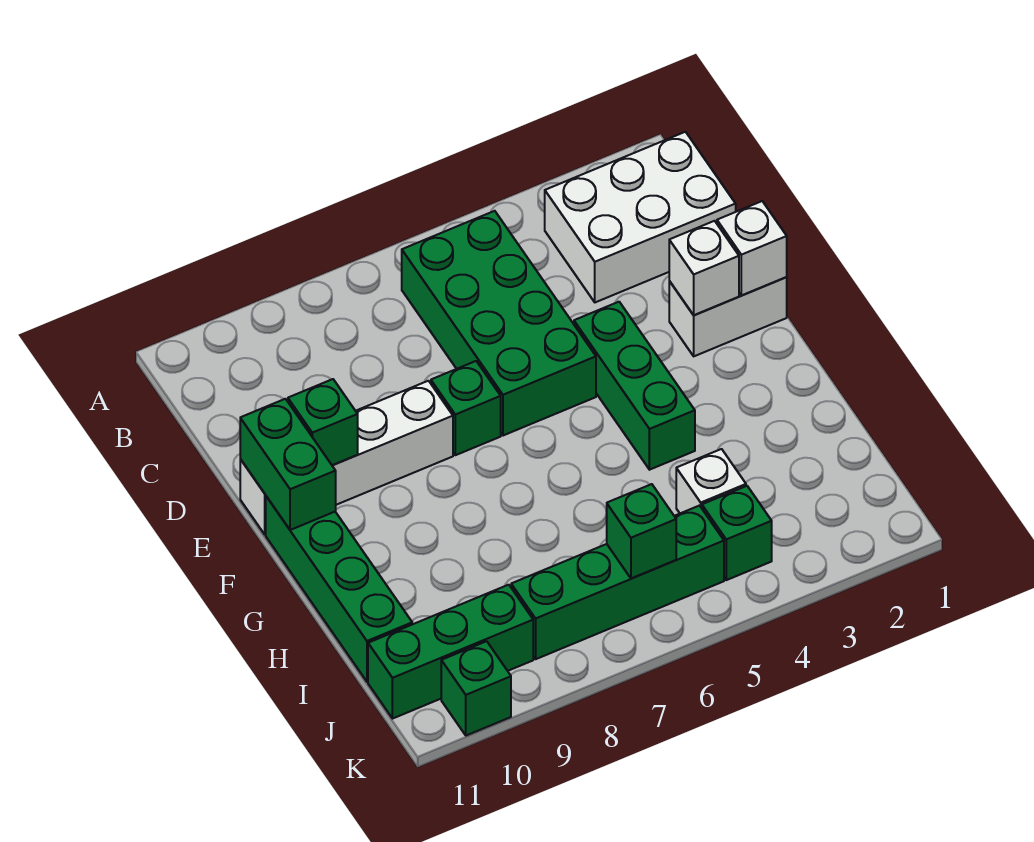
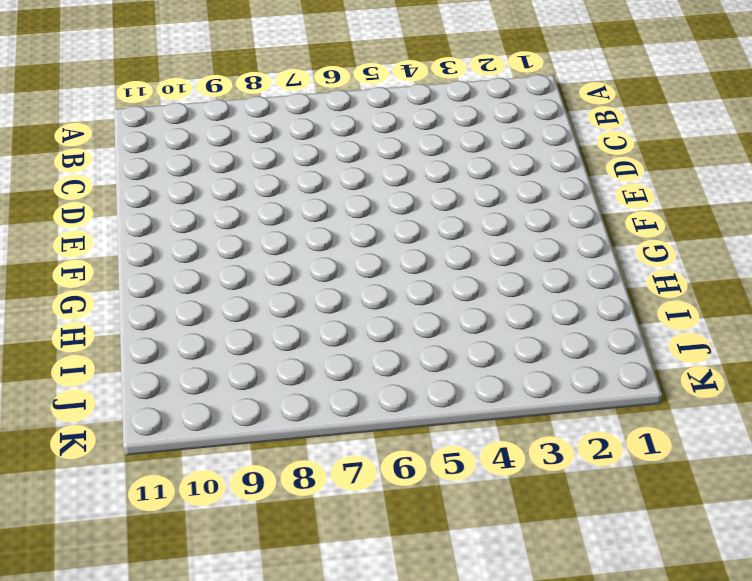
none -> white 2x3 brick [545,132,736,302]
none -> green 2x4 brick [402,211,596,436]
none -> white 1x2 brick [669,277,787,356]

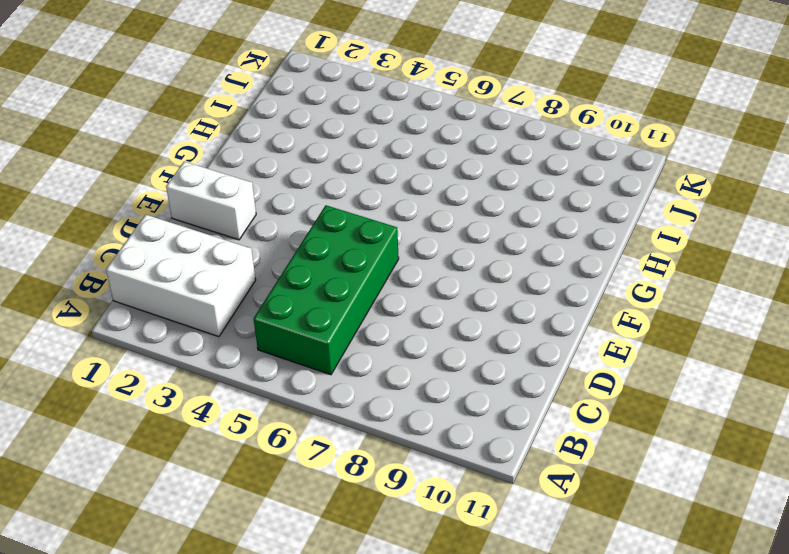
none -> green 1x3 brick [574,302,695,470]
none -> green 1x1 brick [431,361,501,455]
none -> white 1x4 brick [240,381,453,534]

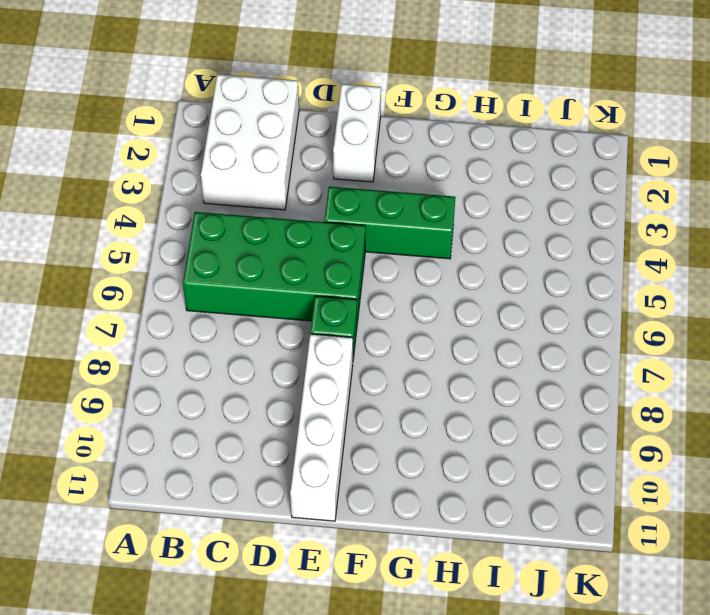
none -> green 1x4 brick [266,496,412,682]
none -> white 1x1 brick [676,449,746,513]
none -> green 1x1 brick [702,486,772,580]

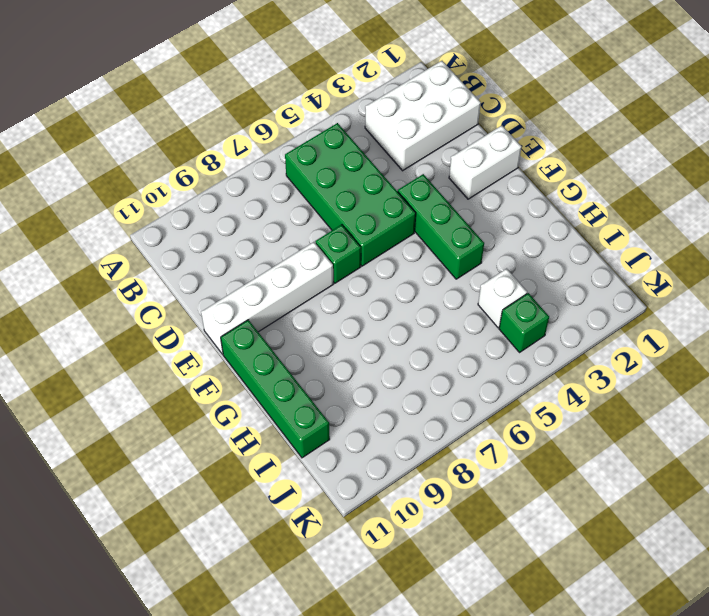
none -> green 1x4 brick [511,506,724,659]
none -> green 1x3 brick [368,585,533,719]
none -> green 1x1 brick [441,641,511,736]

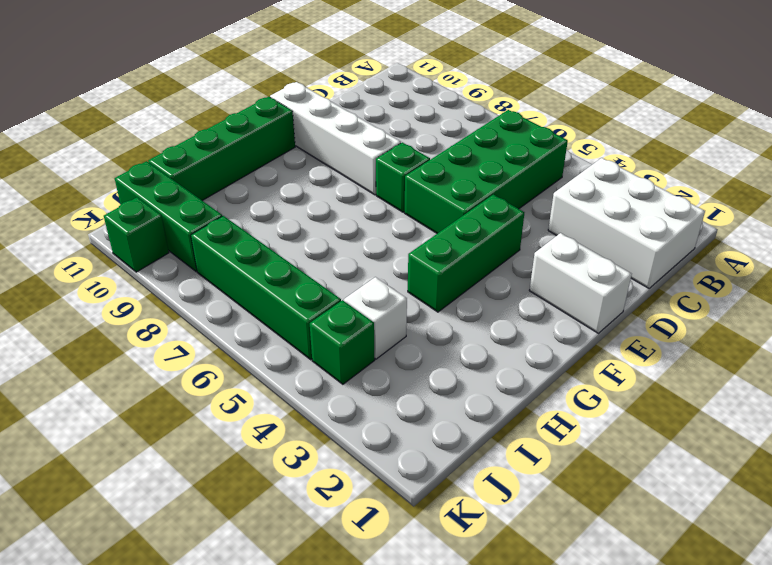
none -> white 1x1 brick [717,201,787,295]
none -> white 1x1 brick [669,221,739,315]
none -> green 1x1 brick [288,379,358,465]

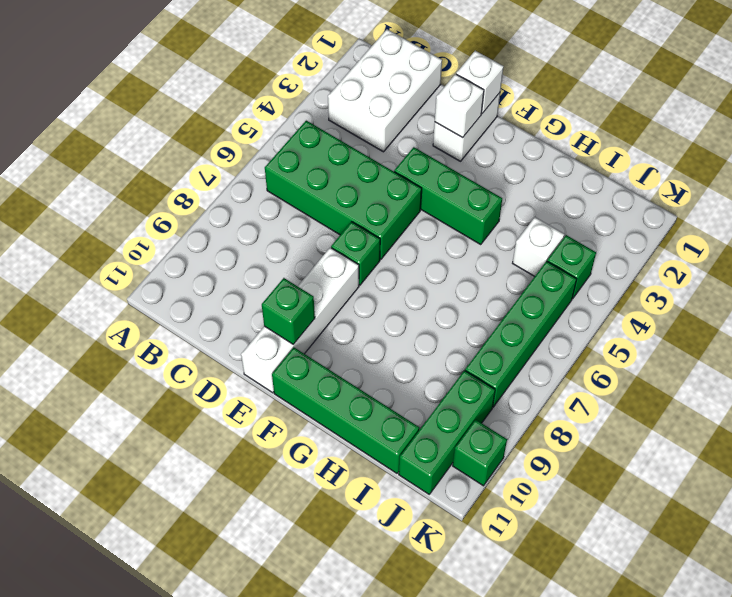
none -> green 1x2 brick [240,399,336,530]
none -> green 1x1 brick [607,484,676,578]

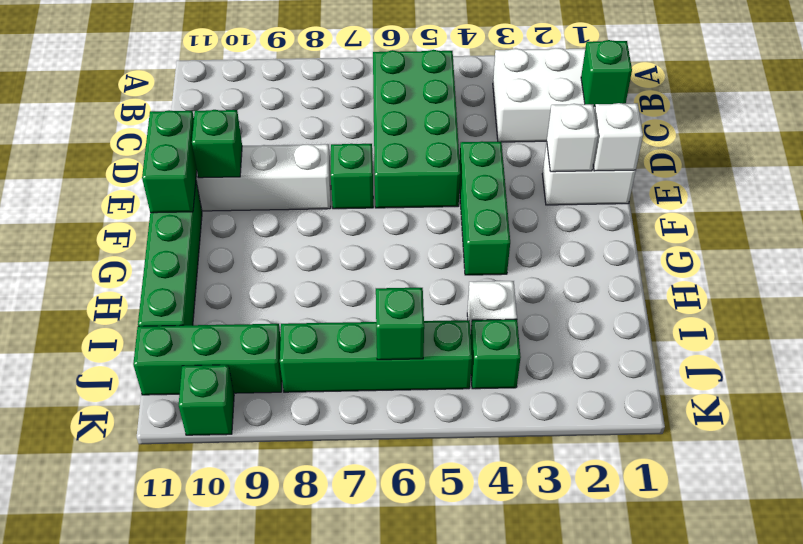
green 1x1 brick [581,40,632,106] -> none

